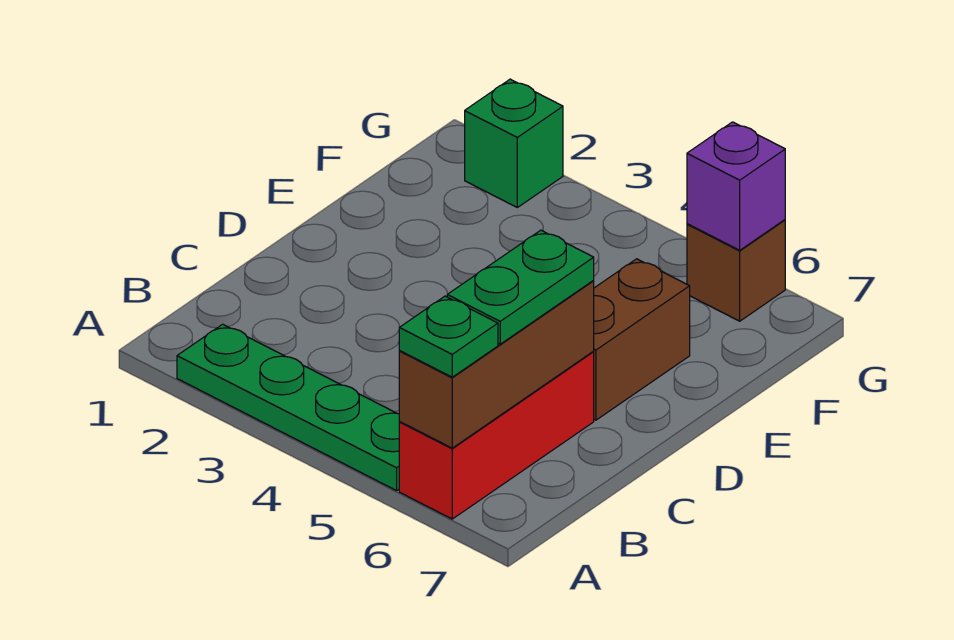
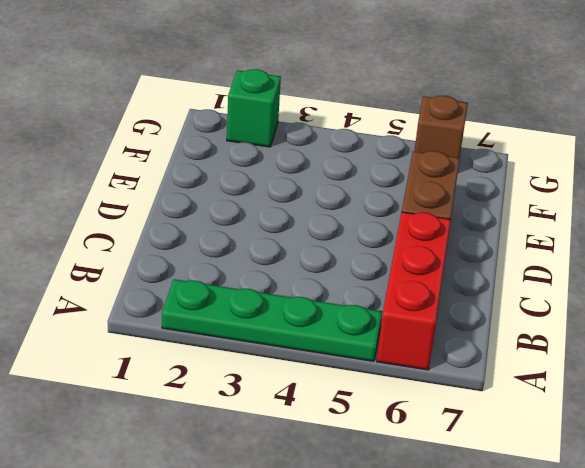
none -> brown 1x3 brick [399,281,594,448]
none -> purple 1x1 brick [687,122,785,250]

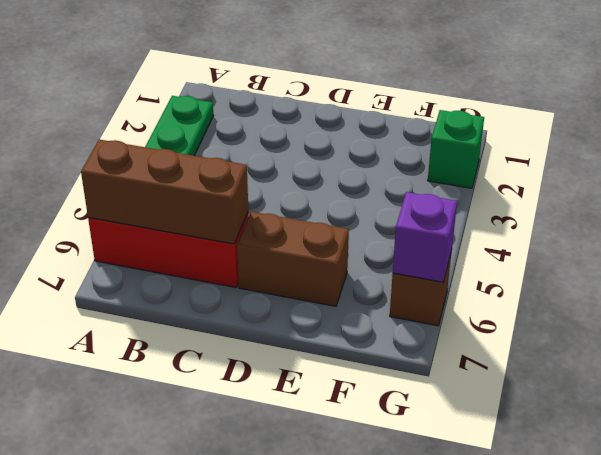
none -> green 1x1 plate [399,296,498,377]
none -> green 1x2 plate [447,230,594,344]

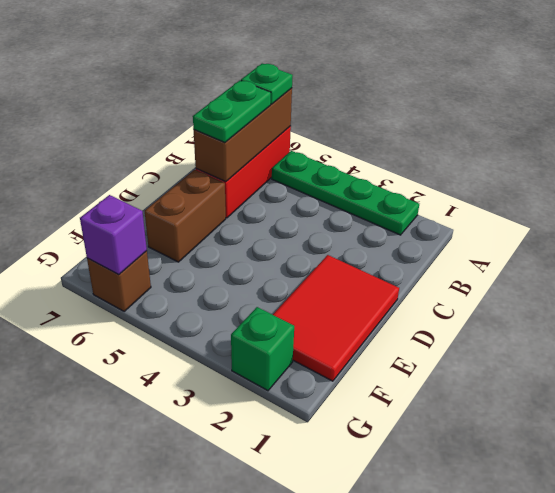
red 2x3 tile [273,255,399,381] -> none

